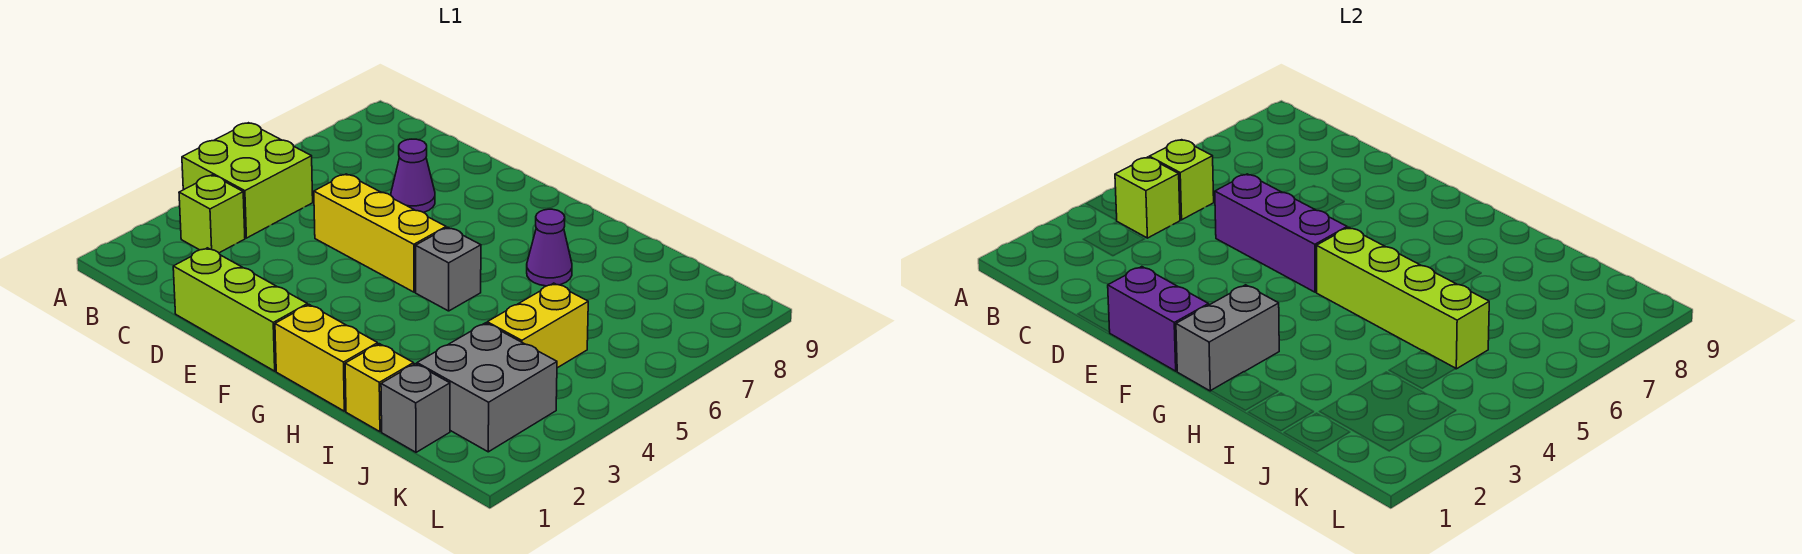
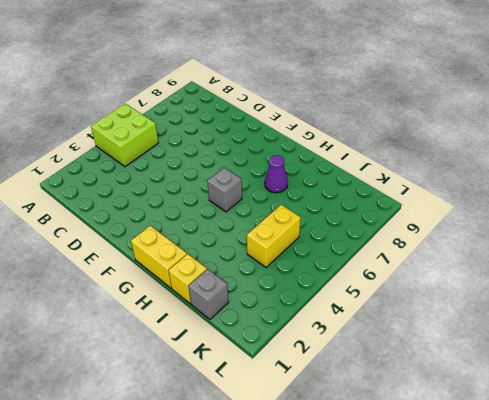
none -> lime 1x1 brick [179,175,245,253]
none -> lime 1x3 brick [173,248,308,371]
none -> yellow 1x3 brick [314,174,446,292]

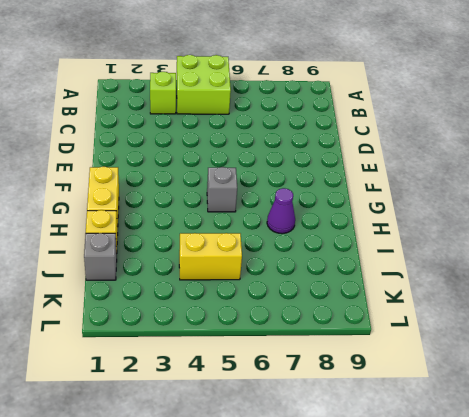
none -> lime 1x3 brick [173,248,308,371]
none -> yellow 1x3 brick [314,174,446,292]
none -> purple 1x1 cone [391,139,435,213]

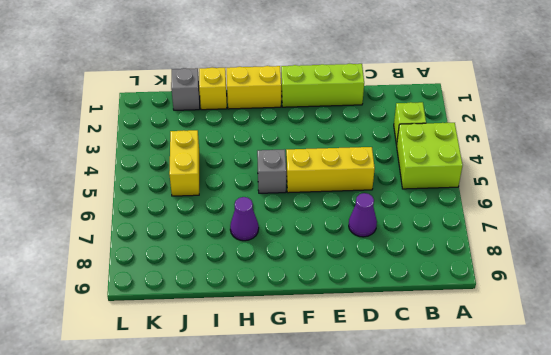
none -> grey 2x2 brick [417,323,557,452]
none -> lime 1x1 brick [1115,157,1180,238]
none -> lime 1x1 brick [1149,140,1214,220]

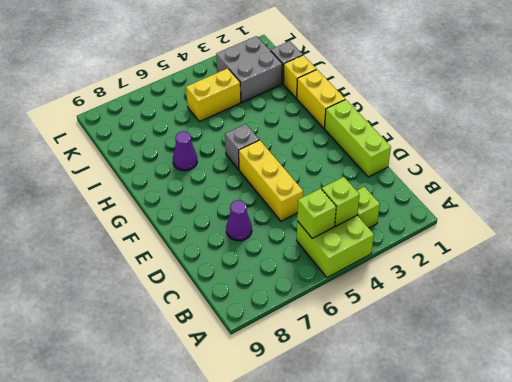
none -> purple 1x3 brick [1215,174,1347,292]
none -> purple 1x2 brick [1108,267,1209,371]
none -> grey 1x2 brick [1176,285,1279,391]

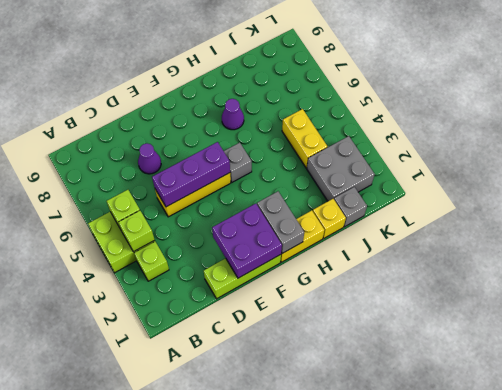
purple 2x2 brick [212,204,282,278] -> purple 1x2 brick [1108,267,1209,371]
none -> lime 1x4 brick [1317,228,1489,369]

